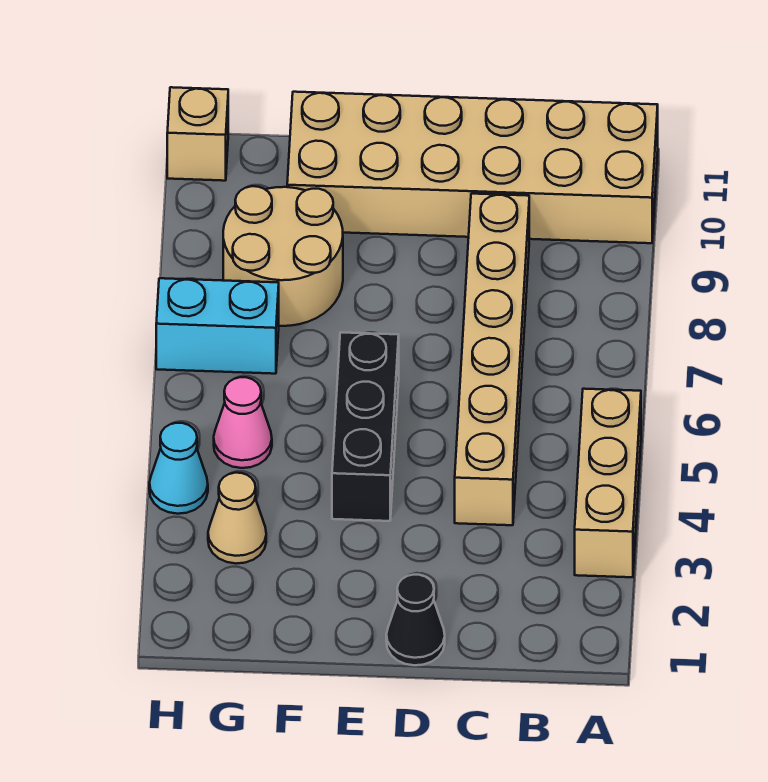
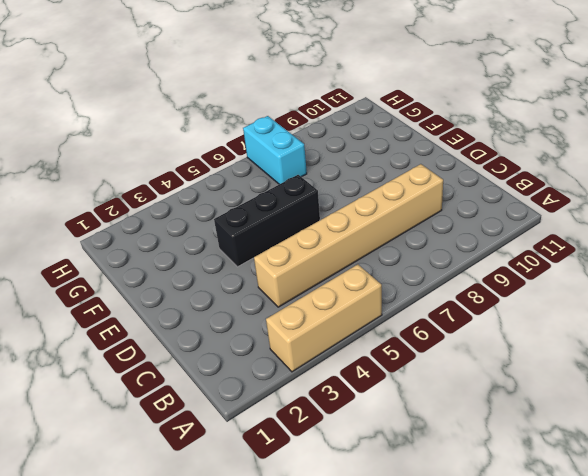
none -> tan 2x6 brick [287,92,658,243]
none -> black 1x1 cone [386,575,445,665]

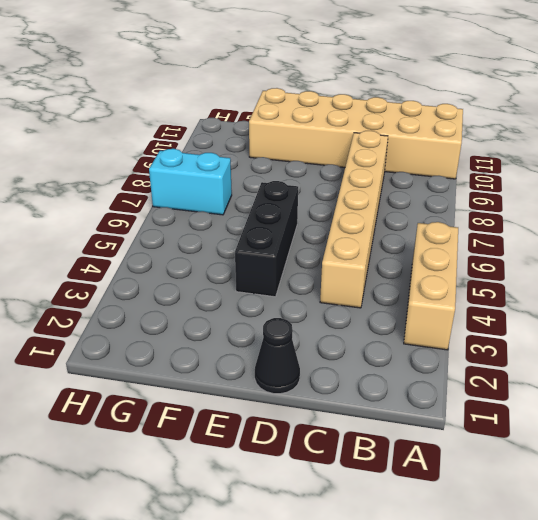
none -> tan 2x2 round brick [223,186,343,326]
none -> tan 1x1 cone [208,473,266,564]

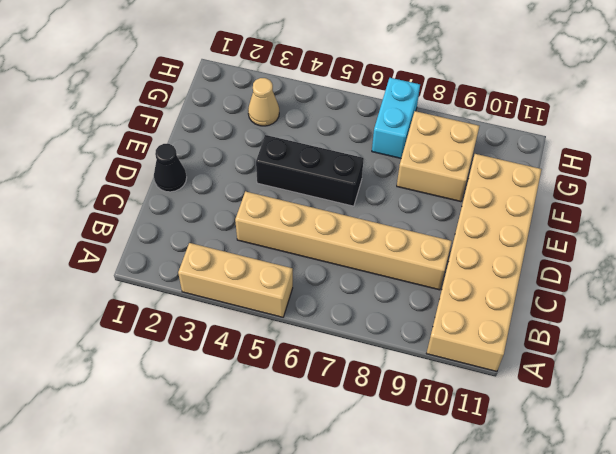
tan 2x2 brick [397,111,479,202] -> tan 2x2 round brick [223,186,343,326]
none -> pink 1x1 cone [214,377,272,468]
none -> cyan 1x1 cone [149,423,208,514]

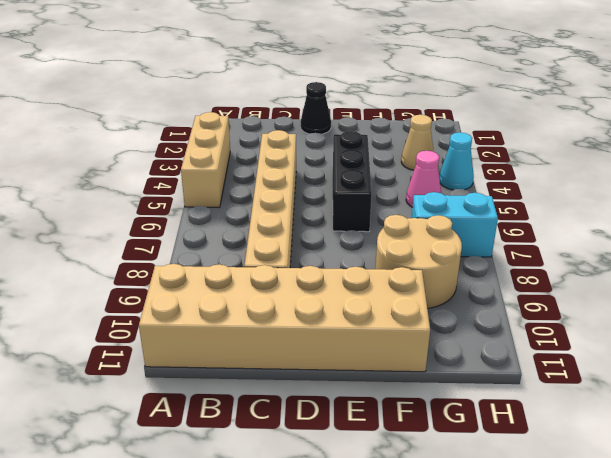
none -> tan 1x1 brick [167,87,228,181]

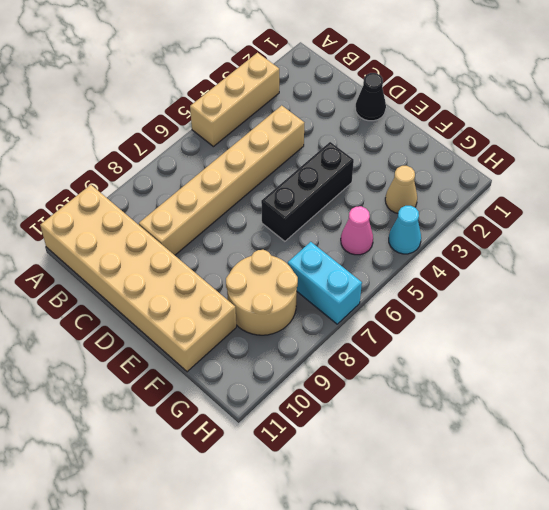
none -> tan 1x1 brick [167,87,228,181]

